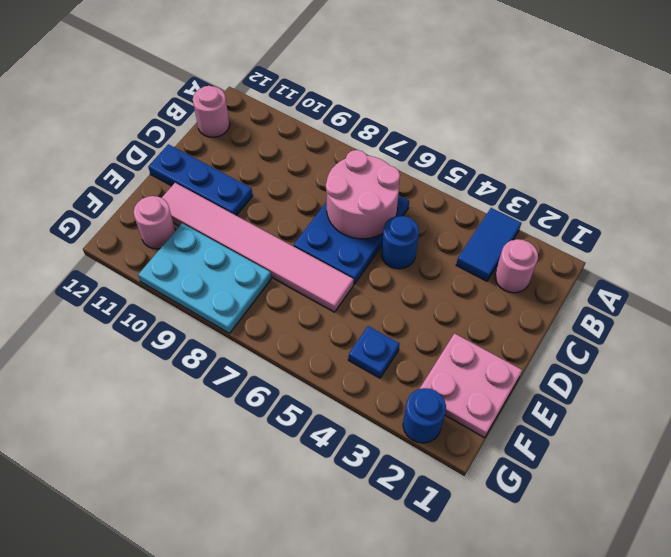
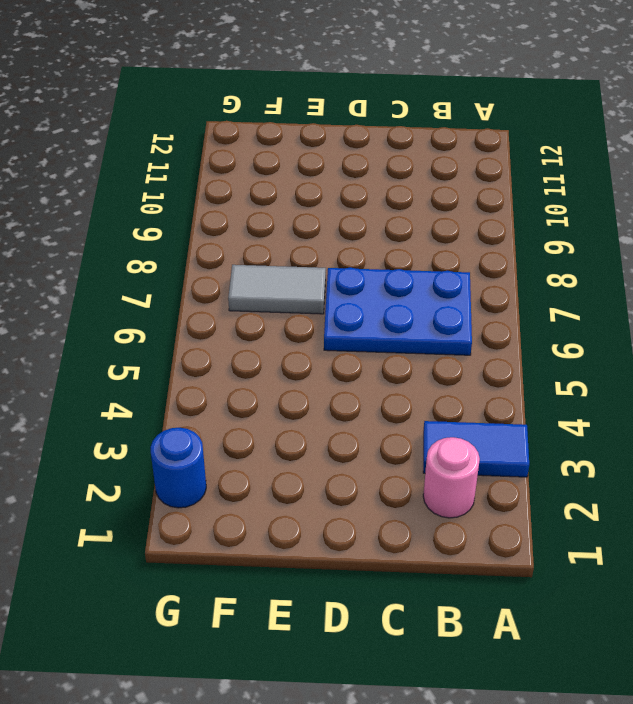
grey 1x2 tile [228,265,326,314] -> pink 1x6 tile [162,183,354,312]
none -> pink 1x1 round brick [193,86,230,137]
none -> blue 1x1 round brick [381,216,419,269]
none -> blue 1x3 plate [148,144,253,216]

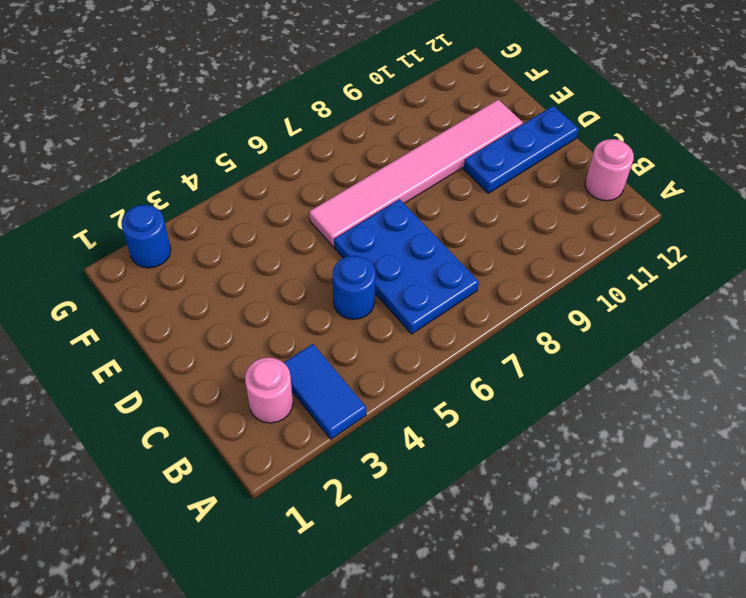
none -> pink 2x2 plate [420,334,522,438]
none -> blue 1x1 plate [348,326,400,378]
none -> cyan 2x3 plate [138,223,271,333]

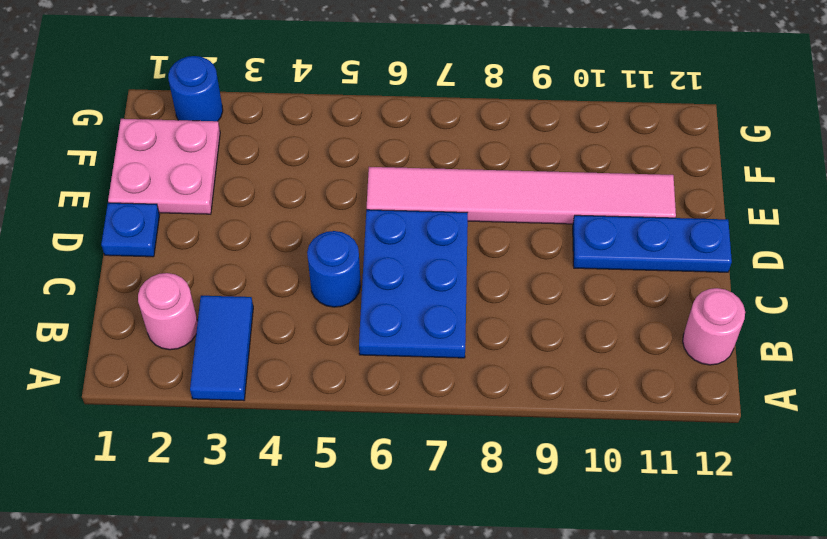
blue 1x1 plate [101,203,160,257] -> blue 1x1 plate moved to [348,326,400,378]
none -> cyan 2x3 plate [138,223,271,333]
none -> pink 1x1 round brick [134,196,175,249]
none -> pink 2x2 round brick [326,150,400,239]

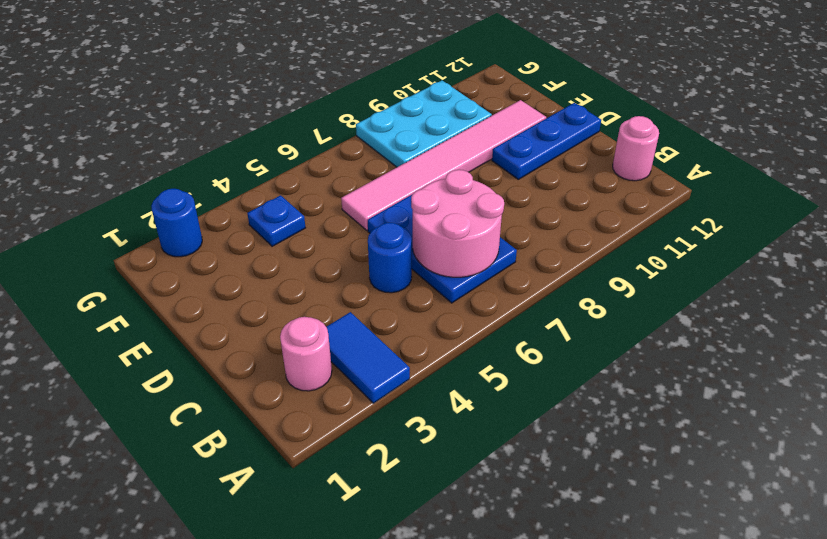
none -> pink 2x2 plate [420,334,522,438]
none -> pink 1x1 round brick [134,196,175,249]

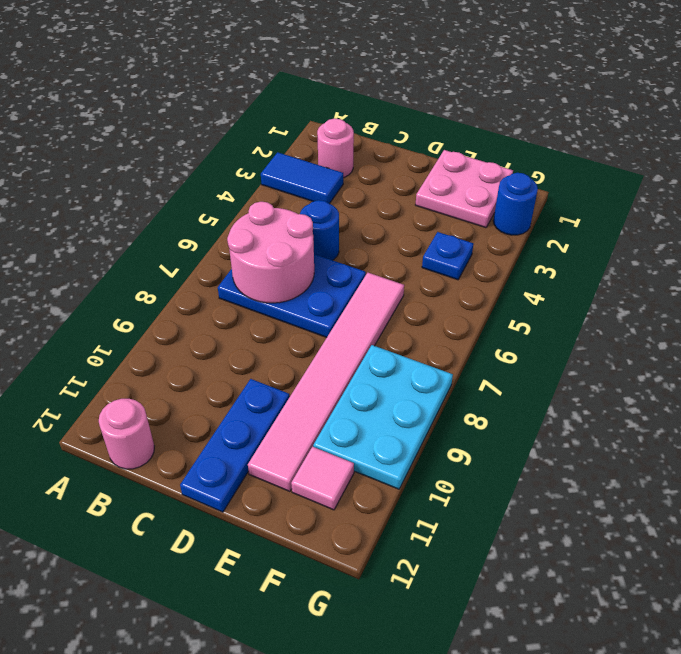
pink 1x1 tile [291,447,354,510] -> pink 1x1 round brick [134,196,175,249]

